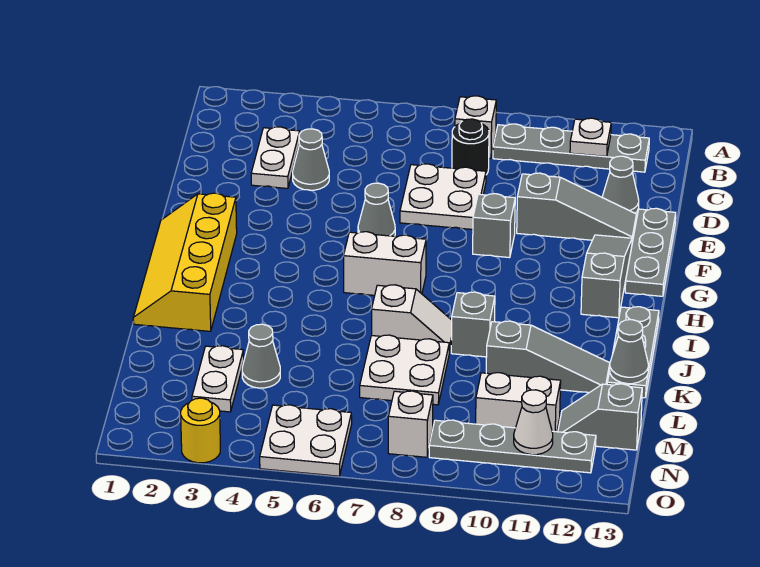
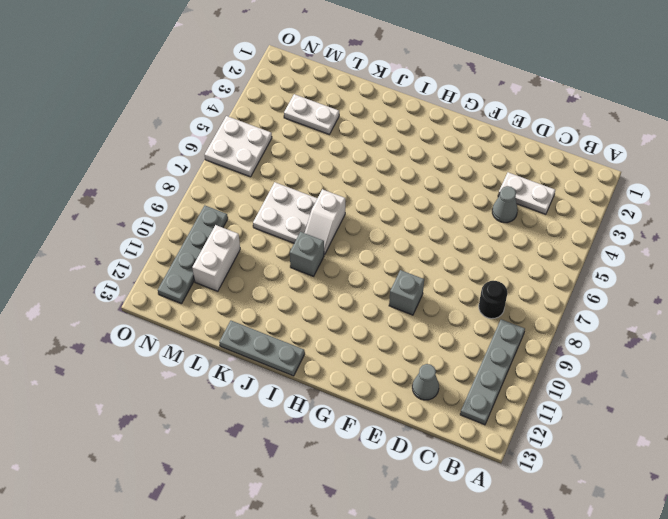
none -> white 1x1 brick [455,96,496,159]
none -> white 2x2 plate [400,164,486,229]
none -> grey 1x3 slope [517,173,636,241]
none -> grey 1x3 plate [625,208,676,296]

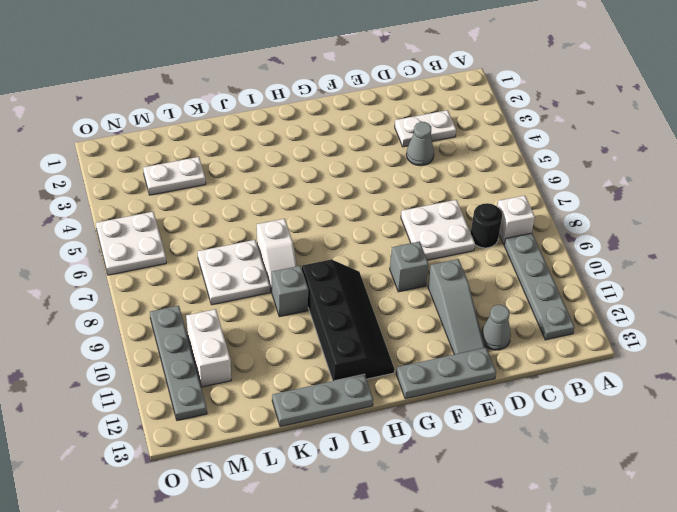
black 2x4 slope [302,259,395,381] -> grey 1x3 slope [581,235,632,318]
none -> grey 1x1 cone [358,183,395,236]
none -> yellow 2x4 slope [133,193,237,331]
none -> white 1x2 brick [344,232,426,295]
none -> grey 1x3 slope [486,321,610,393]

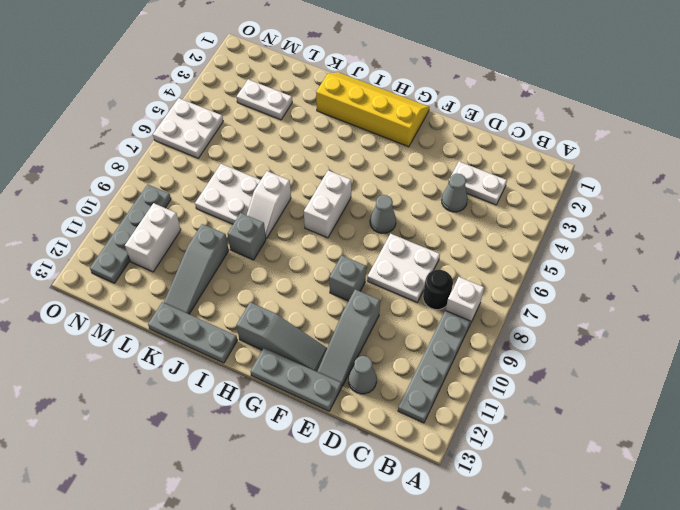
none -> grey 1x1 cone [242,324,280,388]
none -> grey 1x2 slope [558,384,642,450]
none -> white 1x1 brick [388,391,433,457]
none -> yellow 1x1 round brick [181,398,220,463]

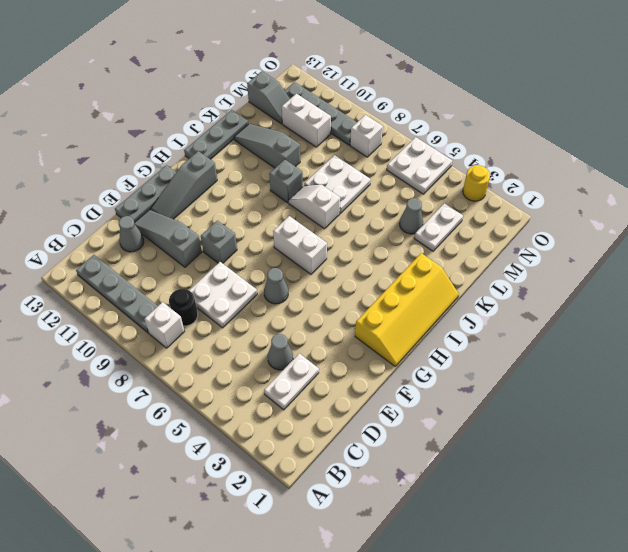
none -> white 1x1 plate [570,118,611,156]
none -> grey 1x1 cone [610,320,648,384]
none -> white 1x1 cone [514,390,553,455]

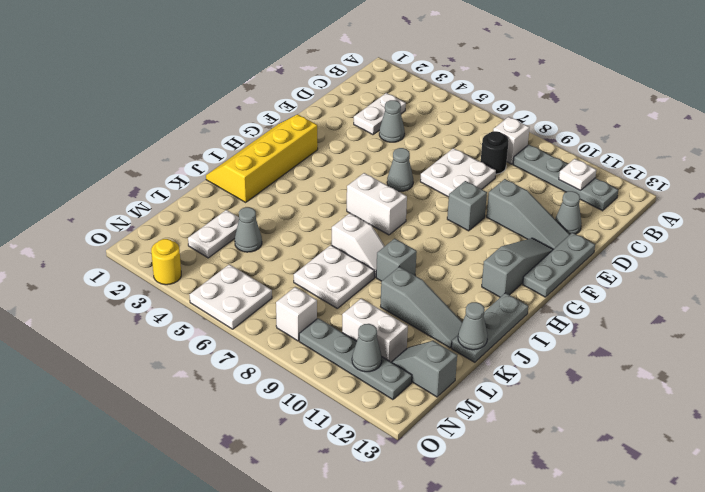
grey 1x1 cone [352,324,382,372] -> white 1x1 cone [514,390,553,455]

